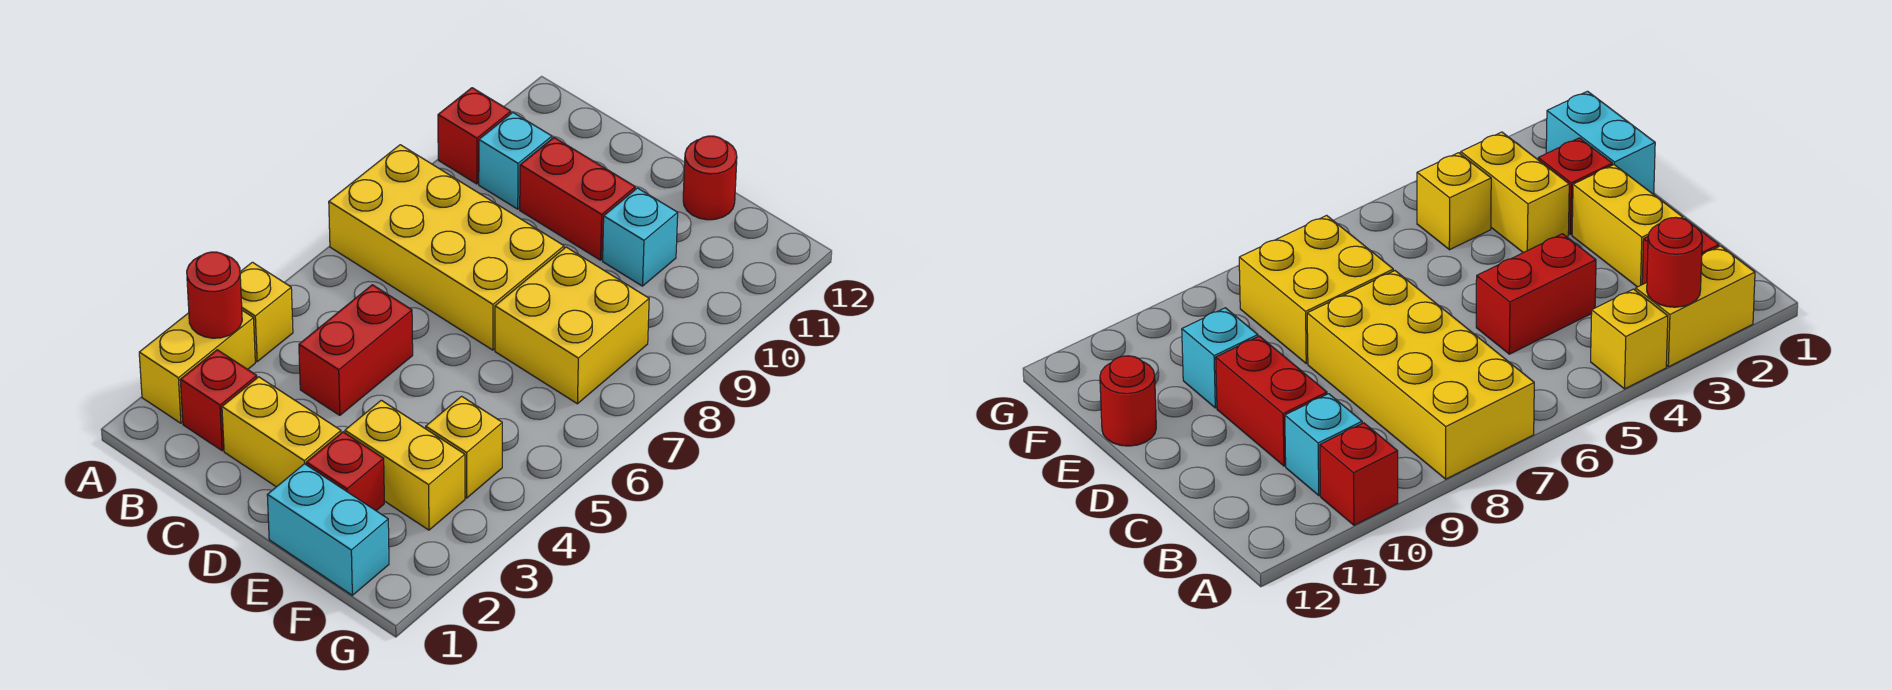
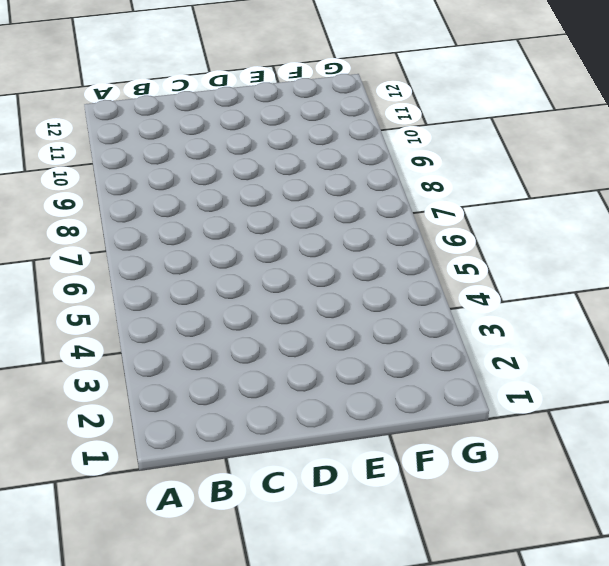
none -> yellow 1x2 brick [139,310,255,423]
none -> yellow 1x1 brick [240,262,293,362]
none -> yellow 2x4 brick [329,145,564,350]

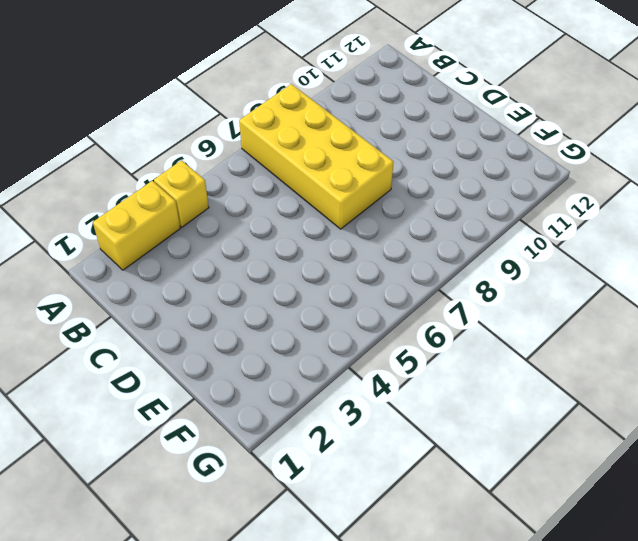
none -> red 1x1 brick [438,88,511,184]
none -> red 1x1 brick [180,350,257,451]
none -> cyan 1x1 brick [479,113,552,209]

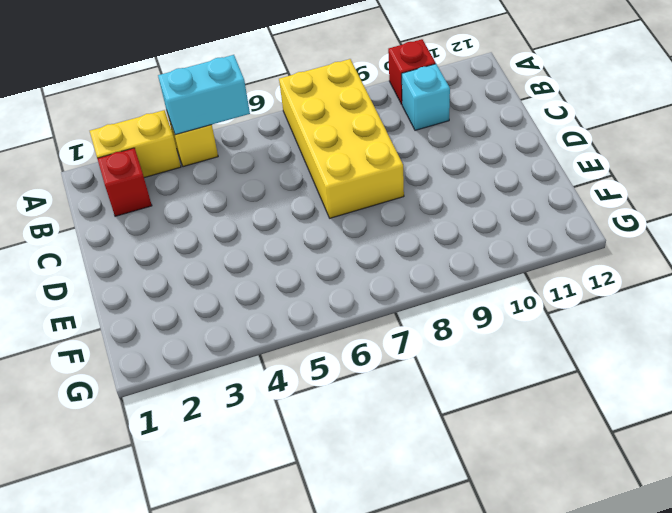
cyan 1x2 brick [158,55,250,135] -> cyan 1x2 brick turned to [267,464,389,595]
none -> yellow 1x2 brick [222,377,341,487]
none -> red 1x2 brick [299,285,413,415]
none -> red 1x2 brick [520,138,635,260]

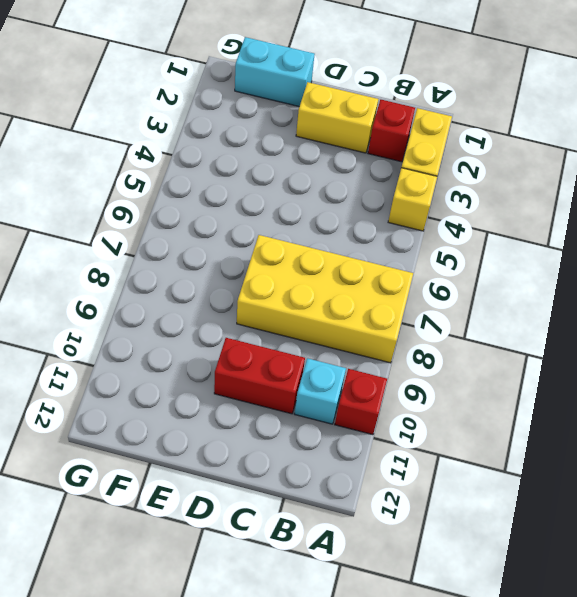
none -> red 1x2 brick [299,285,413,415]
none -> red 1x1 brick [306,432,384,511]
none -> yellow 1x2 brick [345,400,465,530]

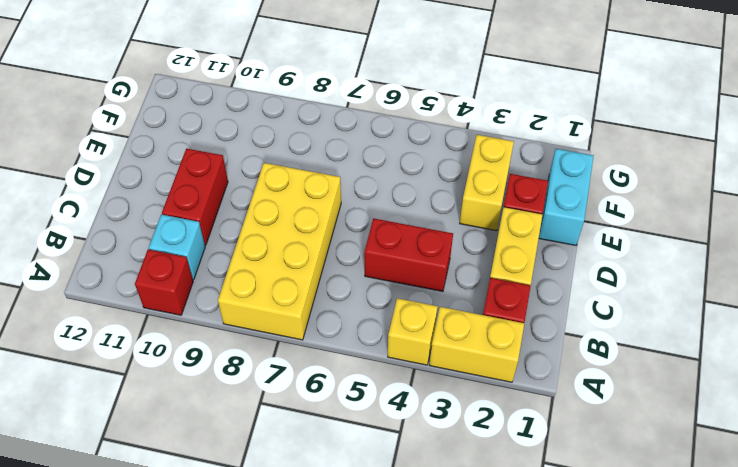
none -> yellow 2x2 brick [495,247,649,404]
none -> cyan 1x1 brick [603,188,678,286]
none -> red 1x1 round brick [683,136,737,220]

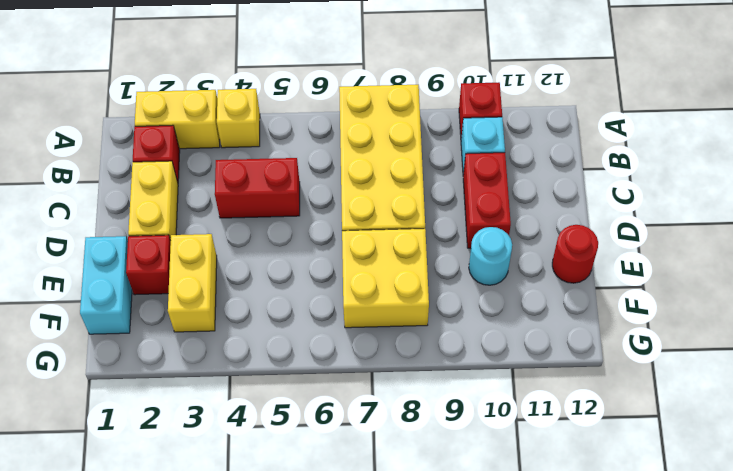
cyan 1x1 round brick [469,227,512,285] -> cyan 1x1 brick [603,188,678,286]
none -> yellow 1x1 brick [426,396,502,498]
none -> red 1x1 round brick [187,252,242,338]

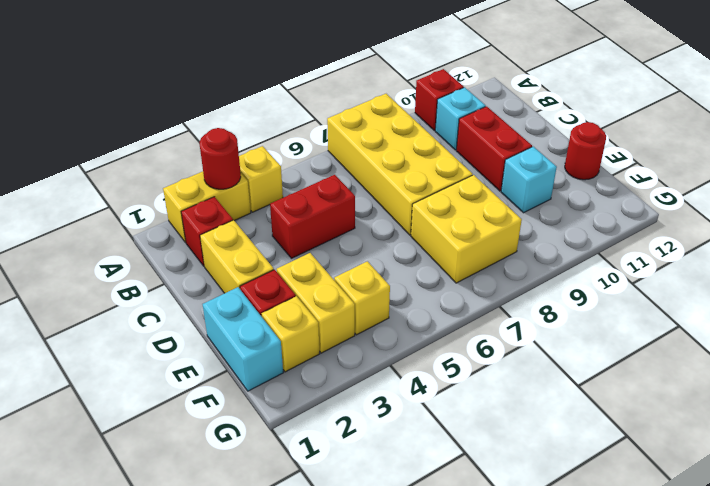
yellow 1x1 brick [261,296,319,372] -> none

